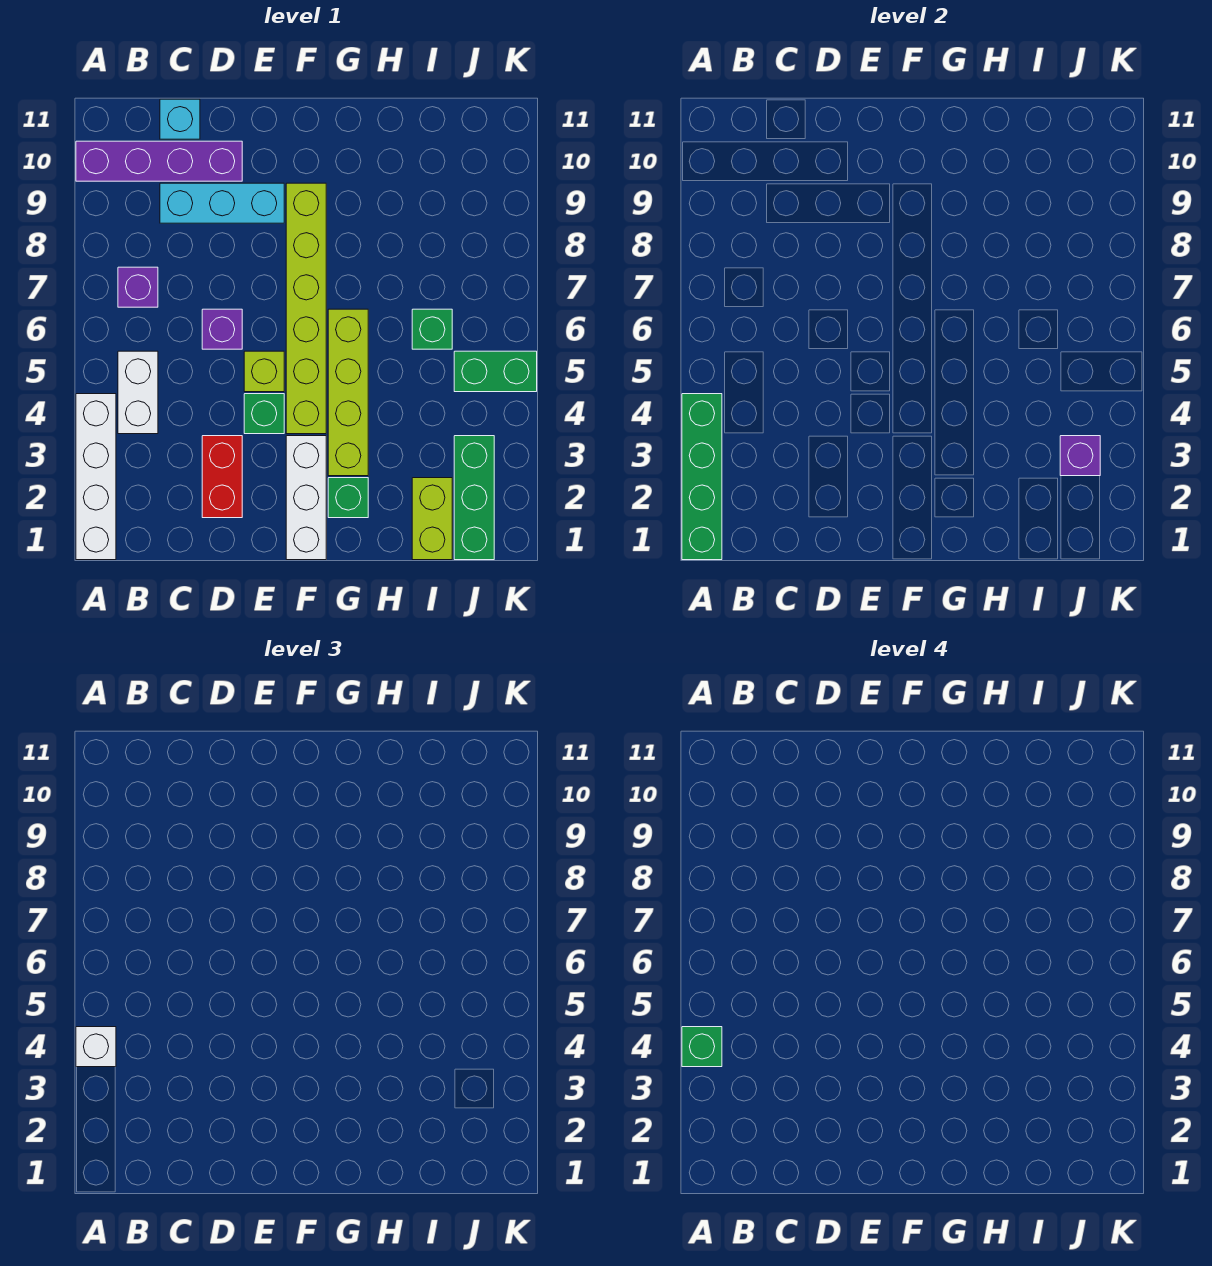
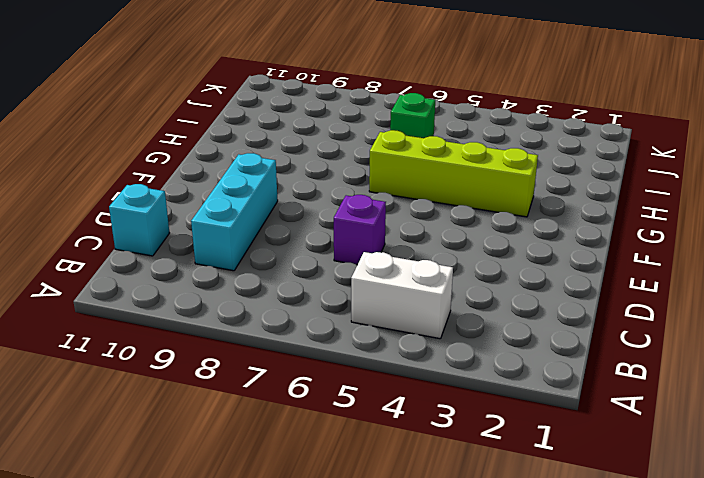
none -> white 1x4 brick [76,394,116,560]
none -> purple 1x4 brick [76,141,242,181]
none -> purple 1x1 brick [118,267,158,307]

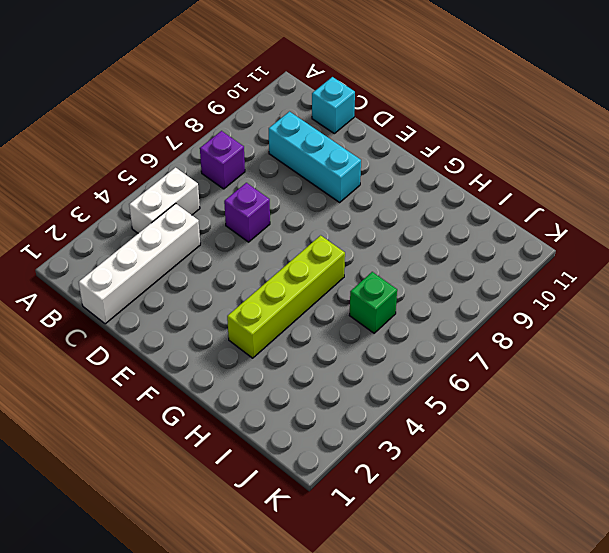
white 1x4 brick [79,203,200,324] -> white 1x4 brick moved to [76,394,116,560]
none -> purple 1x4 brick [76,141,242,181]
none -> red 1x2 brick [202,436,242,518]
none -> green 1x1 brick [244,394,284,434]

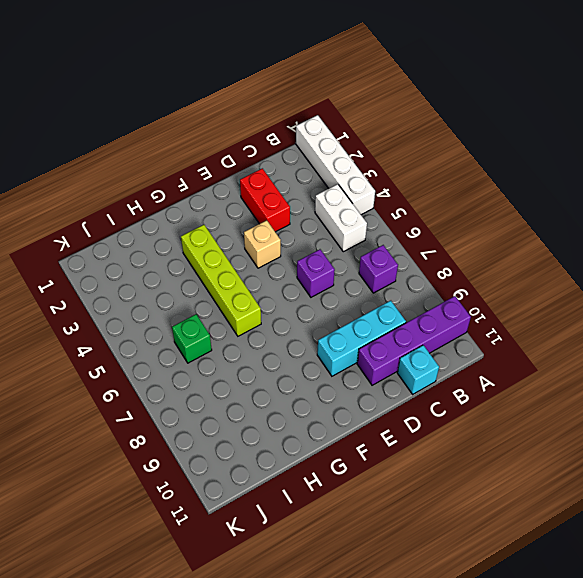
tan 1x1 brick [244,220,281,268] -> green 1x1 brick [244,394,284,434]
none -> lime 1x1 brick [244,351,284,392]
none -> white 1x3 brick [286,436,326,560]
none -> lime 1x6 brick [286,183,326,434]

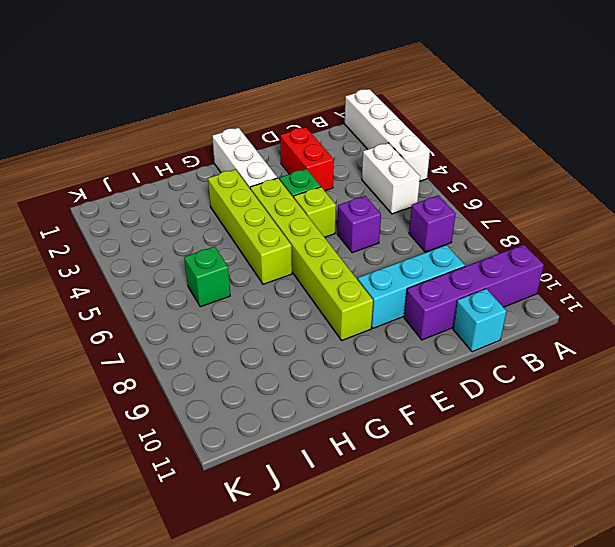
none -> green 1x1 brick [328,478,368,518]
none -> lime 1x2 brick [412,478,452,560]
none -> green 1x3 brick [454,436,494,560]

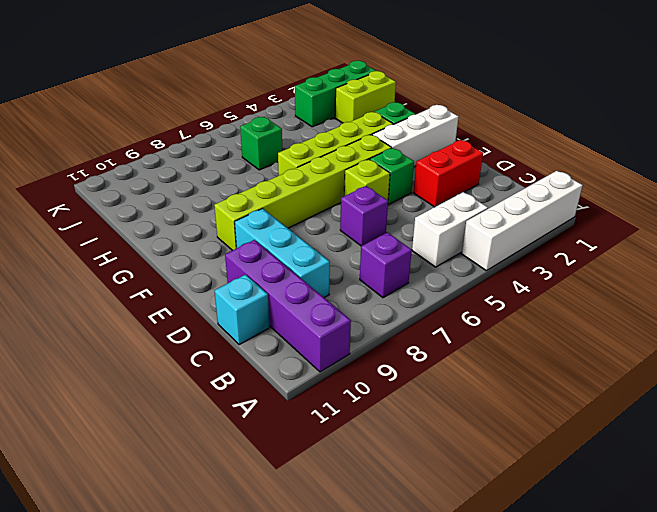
none -> green 1x2 brick [454,351,537,392]
none -> green 1x4 brick [682,394,722,560]
none -> purple 1x1 brick [1060,436,1100,476]

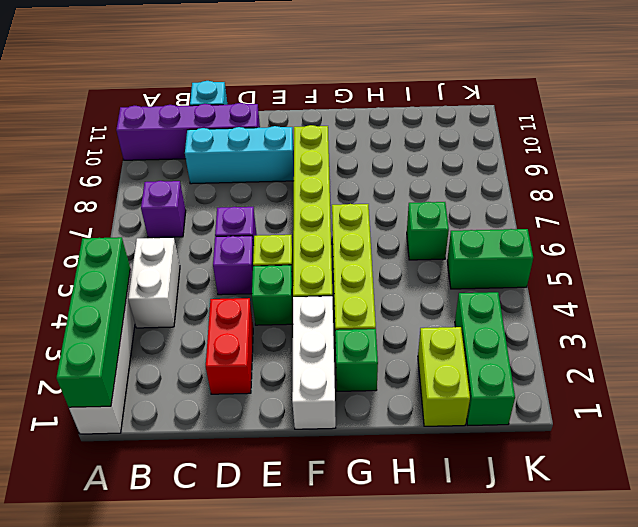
purple 1x1 brick [213,236,254,295] -> purple 1x1 brick moved to [1060,436,1100,476]
none -> white 1x1 brick [76,1027,116,1067]
none -> green 1x1 brick [682,1027,722,1067]

